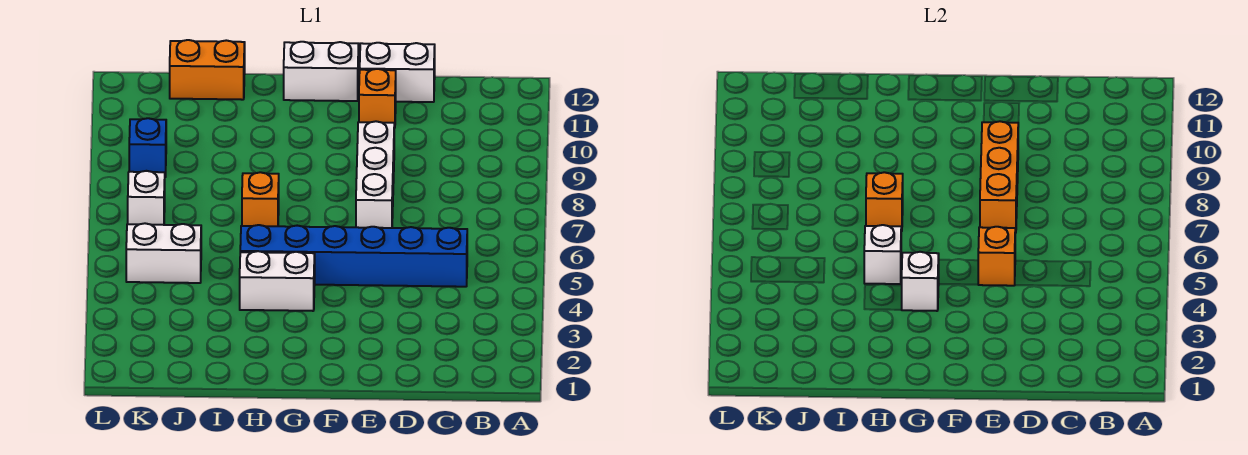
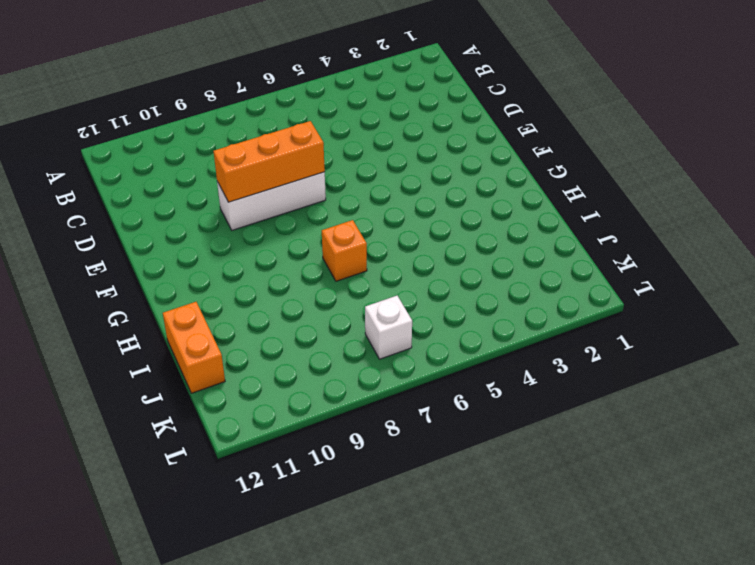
none -> blue 1x6 brick [240,225,467,287]
none -> white 1x2 brick [360,43,435,102]
none -> orange 1x1 brick [359,69,396,128]

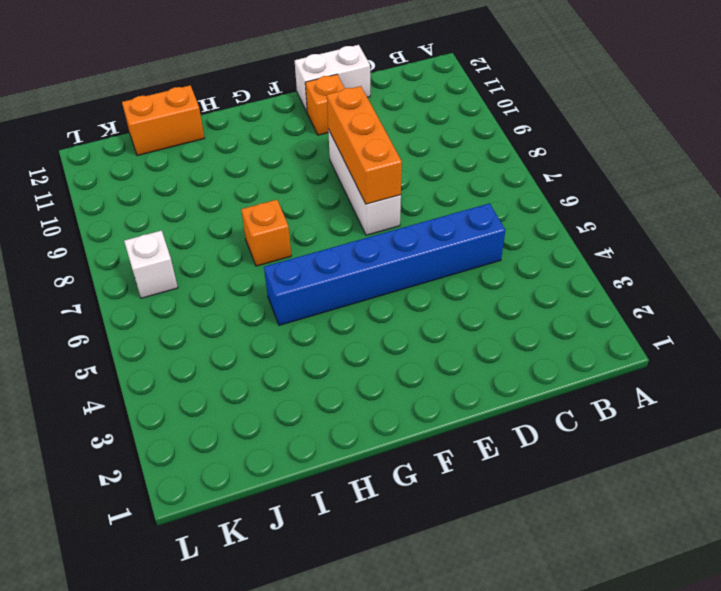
none -> white 1x2 brick [284,42,359,101]
none -> white 1x2 brick [240,251,315,311]
none -> white 1x2 brick [126,223,201,283]

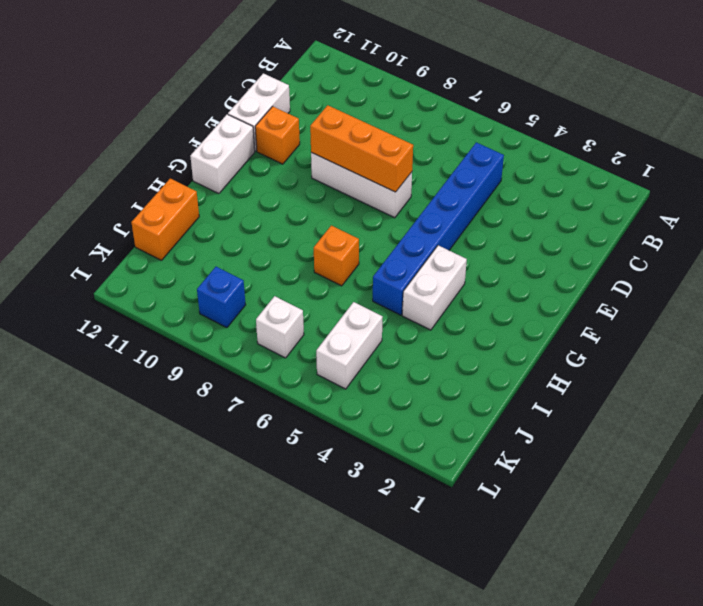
none -> orange 1x1 brick [978,227,1015,286]
none -> white 1x1 brick [901,252,939,311]
none -> white 1x1 brick [864,225,901,284]

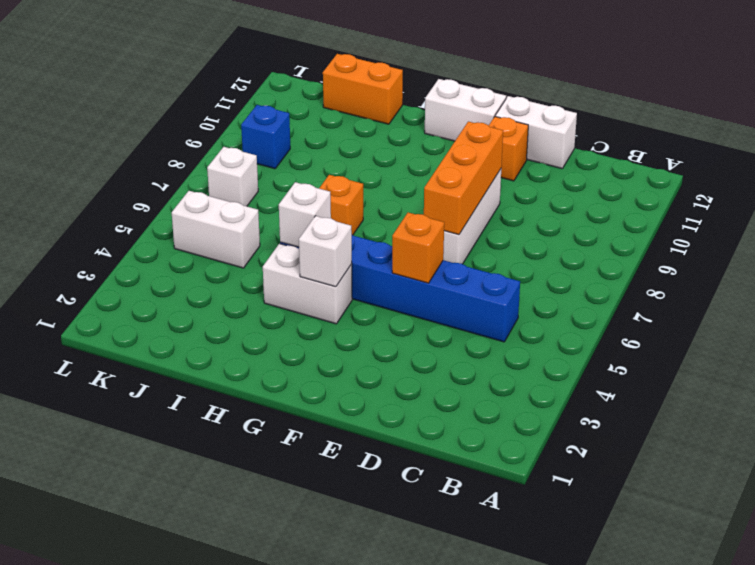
none -> orange 1x1 brick [866,172,903,231]

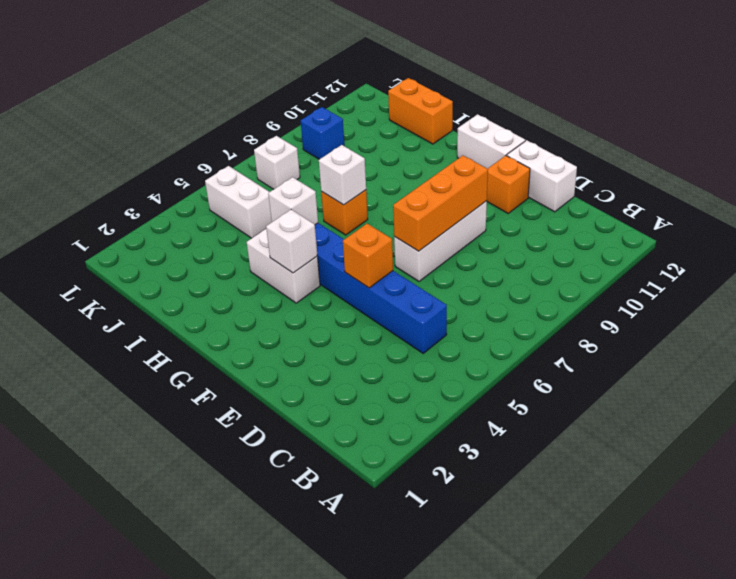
white 1x1 brick [319,145,366,205] -> orange 1x1 brick [866,172,903,231]

